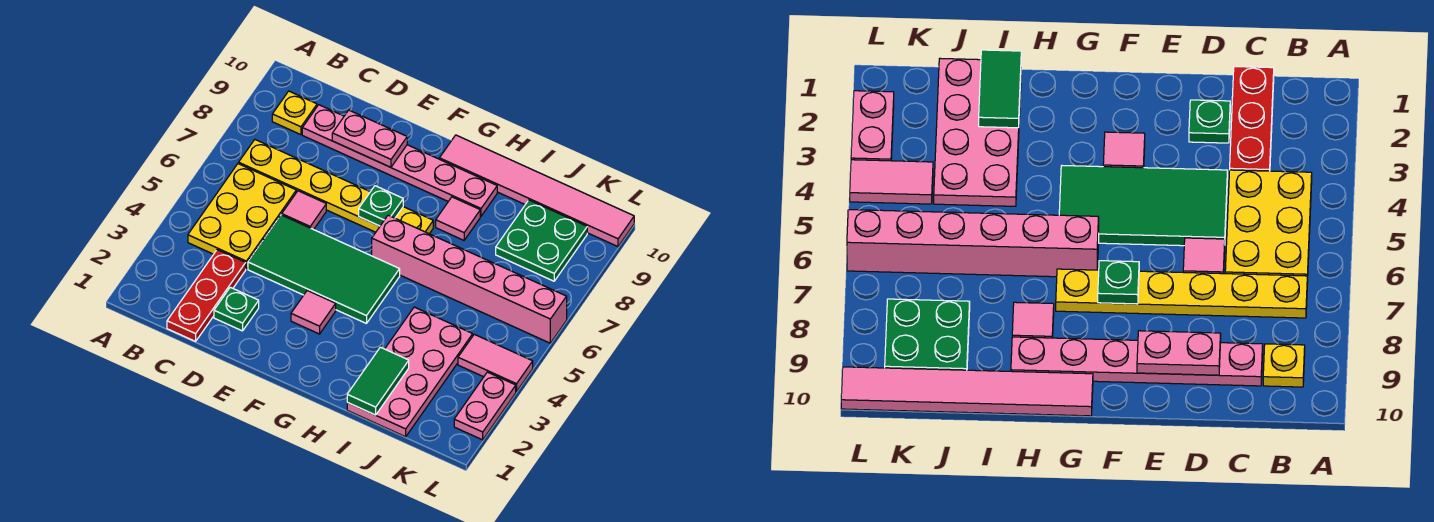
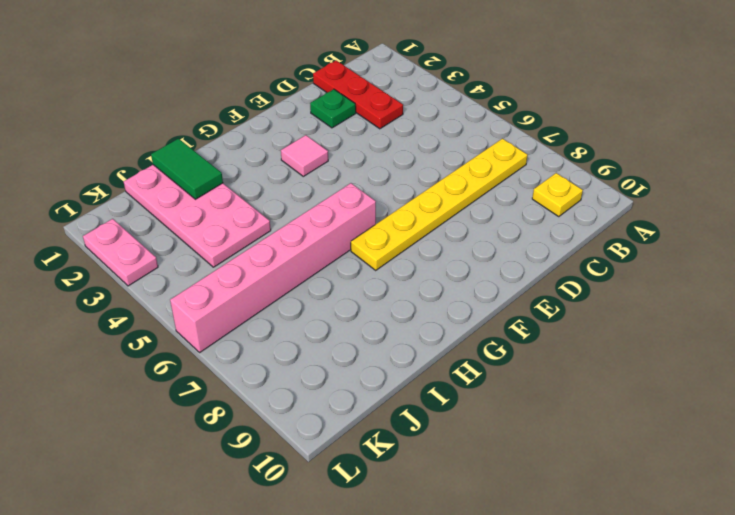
none -> yellow 2x3 plate [188,164,296,269]
none -> pink 1x6 plate [302,105,497,216]
none -> green 2x4 tile [248,215,400,324]

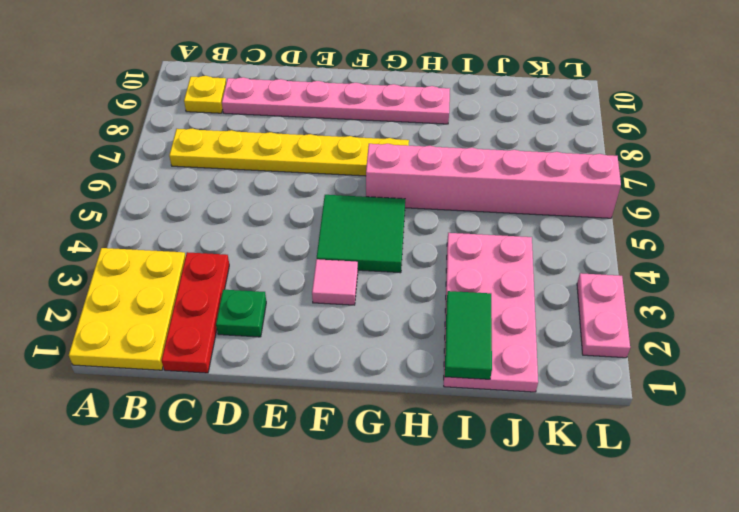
yellow 2x3 plate [69,248,186,370] -> yellow 2x3 plate moved to [188,164,296,269]
green 2x2 tile [317,195,405,273] -> green 2x4 tile [248,215,400,324]
none -> pink 1x1 tile [282,191,326,230]
none -> pink 1x6 tile [439,135,634,247]
none -> pink 1x1 tile [436,197,480,240]

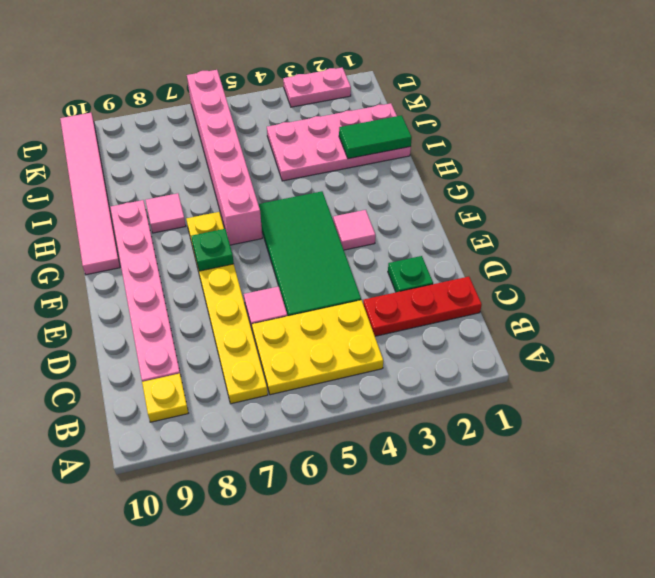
none -> green 2x2 plate [496,200,587,281]
none -> pink 1x2 tile [458,334,533,392]
none -> pink 1x2 plate [332,110,407,167]

